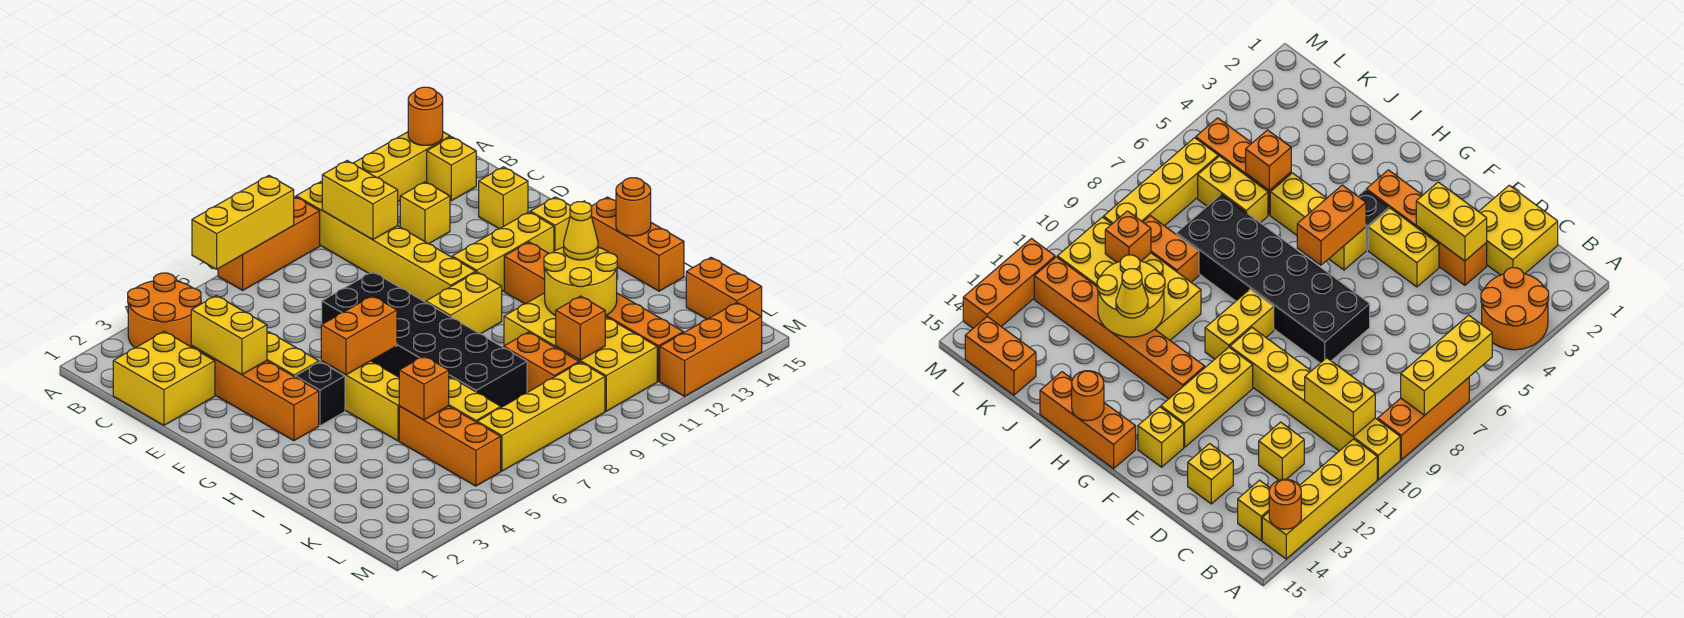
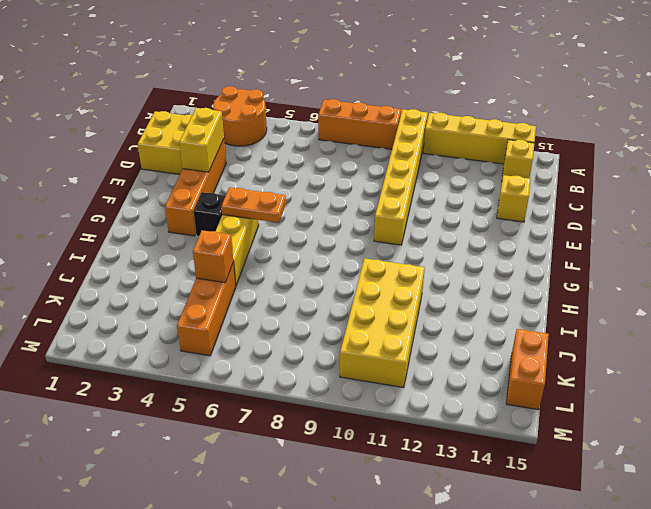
orange 1x2 plate [221,187,286,223] -> orange 1x2 brick [321,296,397,375]
none -> yellow 1x1 brick [400,182,450,244]
none -> yellow 1x2 brick [267,332,319,377]
none -> black 2x6 brick [322,272,527,407]
none -> yellow 1x3 brick [452,212,554,291]

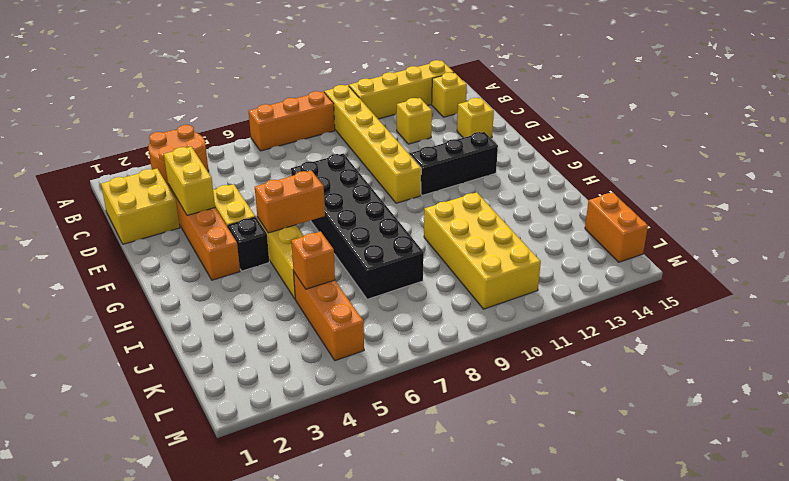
black 1x3 brick [410,132,498,195] -> yellow 1x3 brick [452,212,554,291]
none -> yellow 1x1 brick [530,197,570,251]
none -> yellow 1x2 brick [426,272,502,334]
none -> orange 1x6 brick [504,242,683,381]
none -> orange 1x3 brick [591,197,684,291]

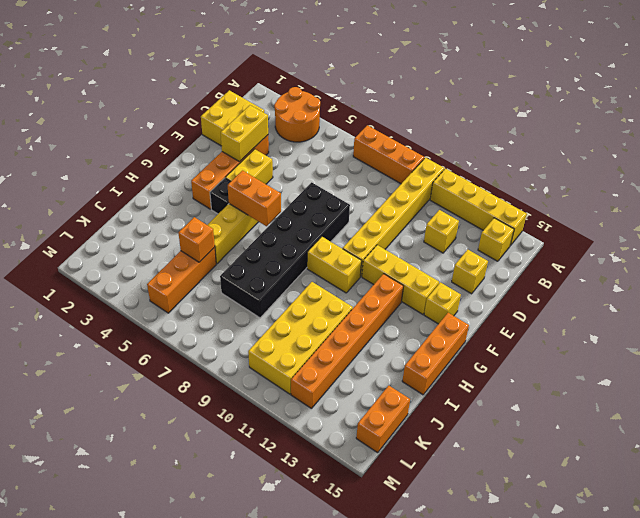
none -> yellow 1x2 brick [449,377,501,422]
none -> orange 1x2 brick [504,332,579,392]
none -> yellow 1x4 brick [477,362,605,471]
none -> orange 1x3 brick [660,303,762,396]

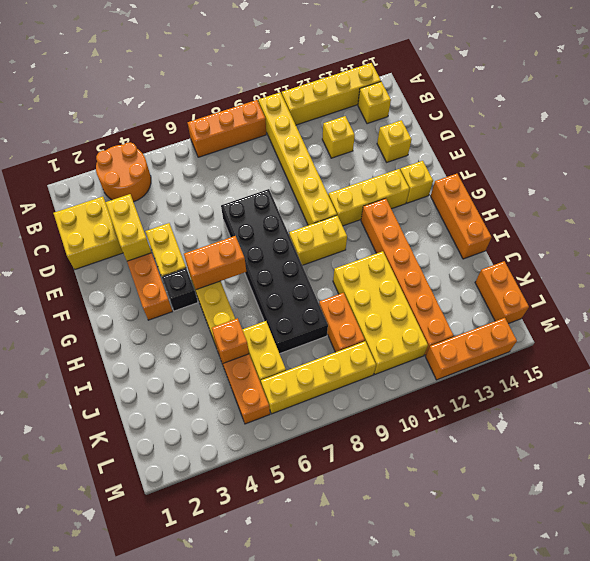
none -> yellow 1x3 brick [192,176,294,269]
none -> orange 1x1 round brick [408,87,443,145]
none -> yellow 1x2 brick [322,161,398,240]
none -> orange 1x1 round brick [616,178,651,236]

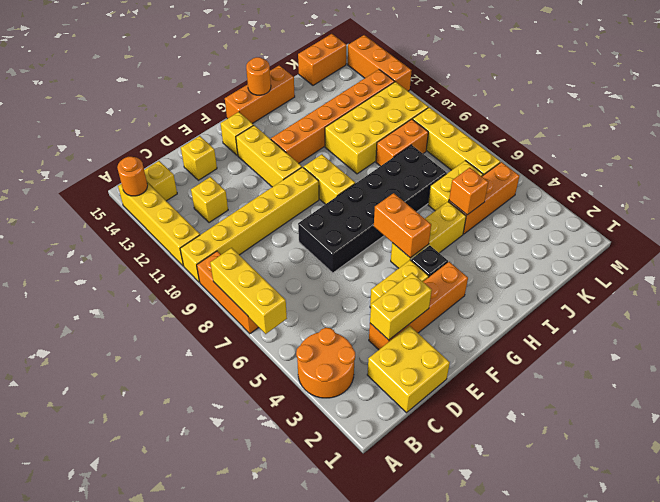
none -> yellow 1x2 brick [322,161,398,240]
none -> yellow 2x2 round brick [544,247,617,316]
none -> orange 1x1 brick [556,296,605,360]
none -> yellow 1x1 cone [564,202,598,260]

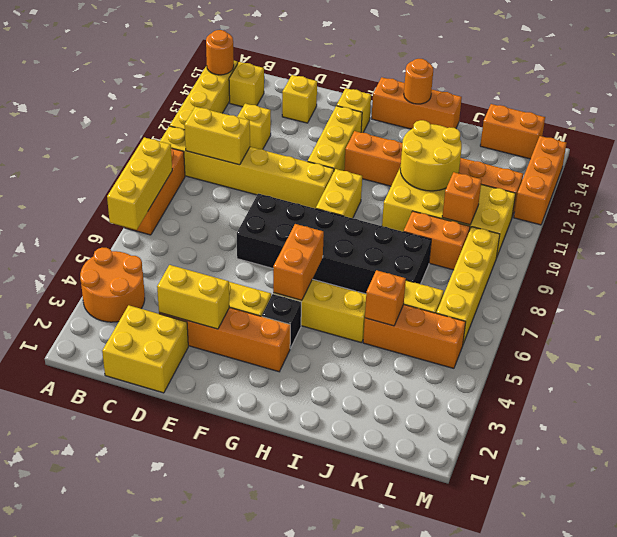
none -> yellow 1x1 cone [564,202,598,260]

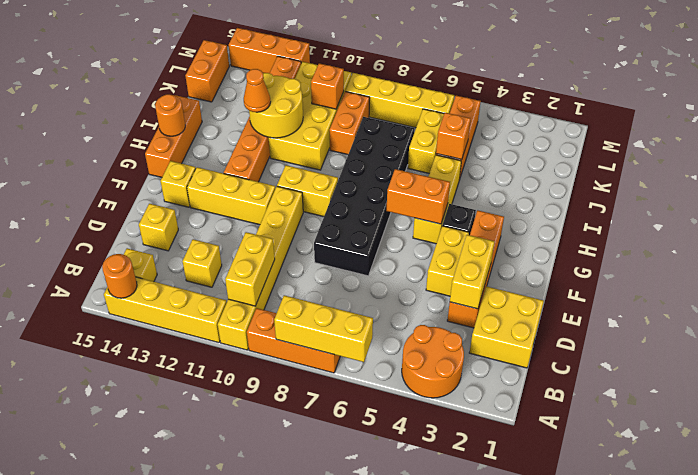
orange 1x1 cone [244,69,270,112] -> yellow 1x1 cone [564,202,598,260]

